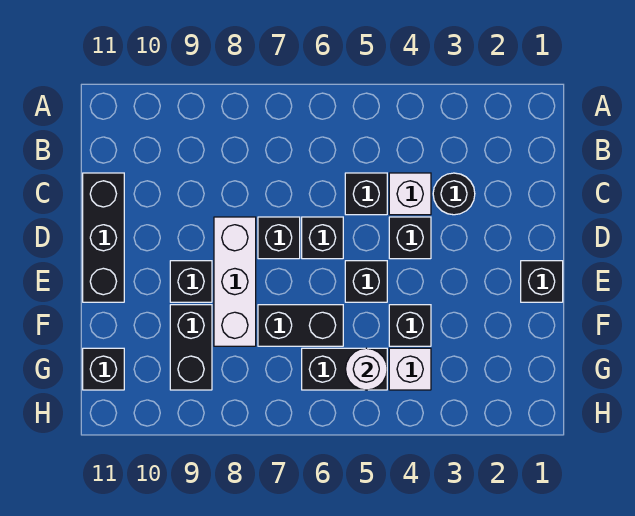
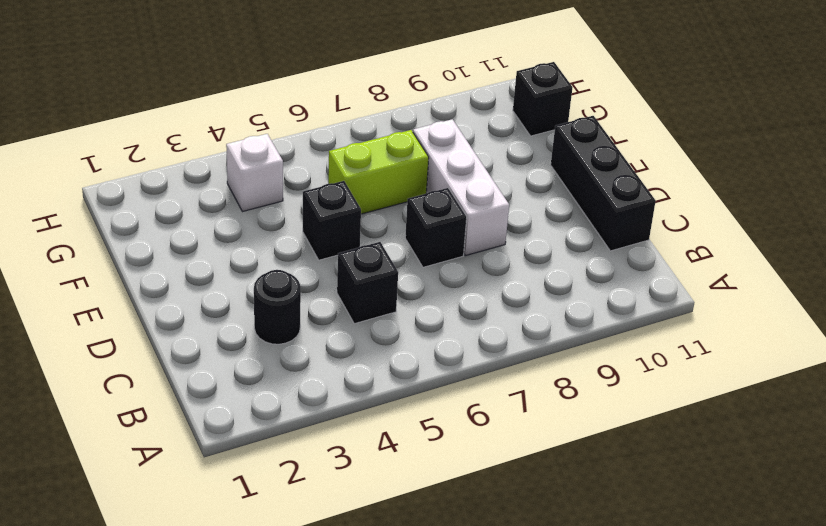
lime 1x2 brick [328,130,429,214] -> black 1x2 brick [258,305,343,346]
none -> white 1x1 brick [389,173,431,215]
none -> black 1x1 brick [389,217,431,259]
none -> black 1x1 brick [302,217,343,259]

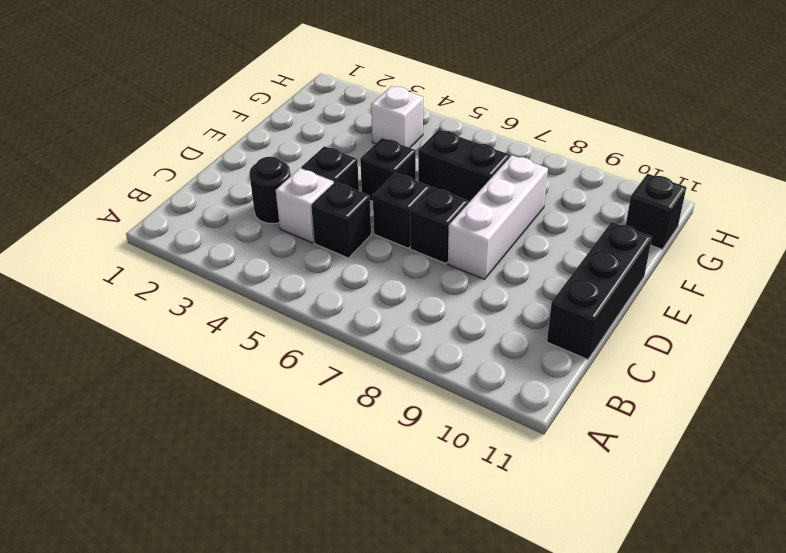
none -> black 1x1 brick [521,261,563,302]
none -> black 1x1 brick [170,261,212,302]
none -> black 1x1 brick [389,305,431,346]

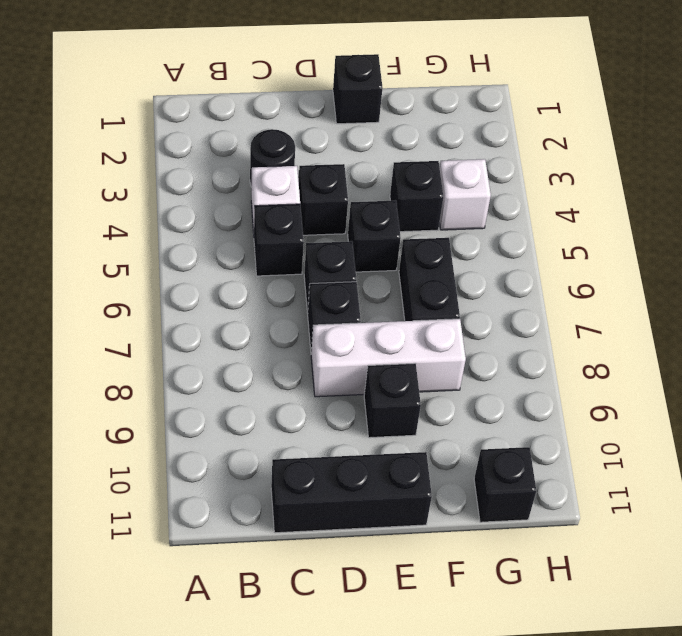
none -> black 1x2 brick [170,305,212,390]
none -> black 1x2 brick [302,348,387,390]
none -> white 1x1 round brick [346,348,387,390]

